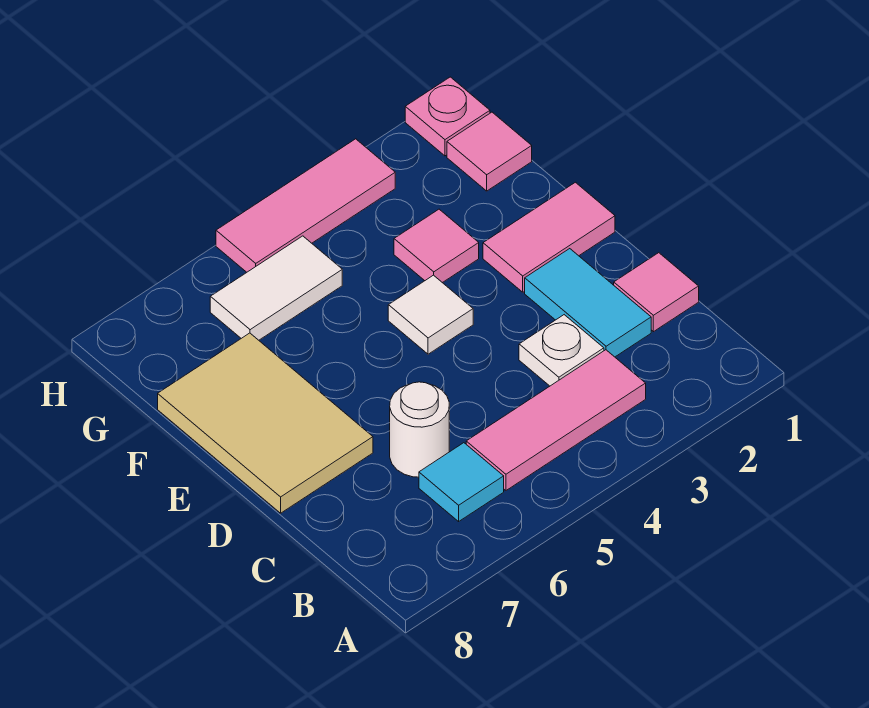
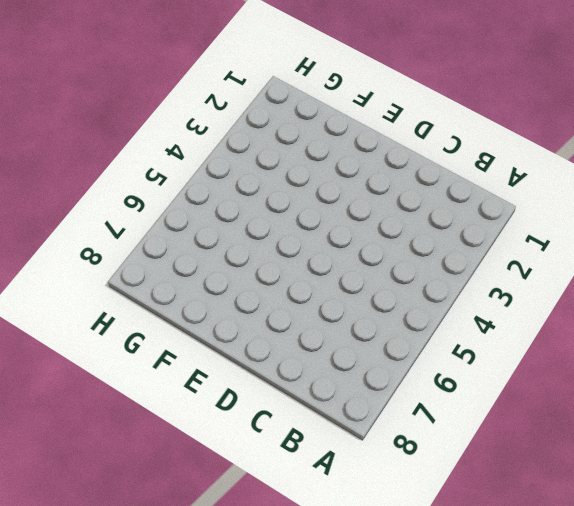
none -> pink 1x3 tile [466,350,646,490]
none -> cyan 1x1 tile [419,443,504,521]
none -> pink 1x1 tile [614,253,699,332]

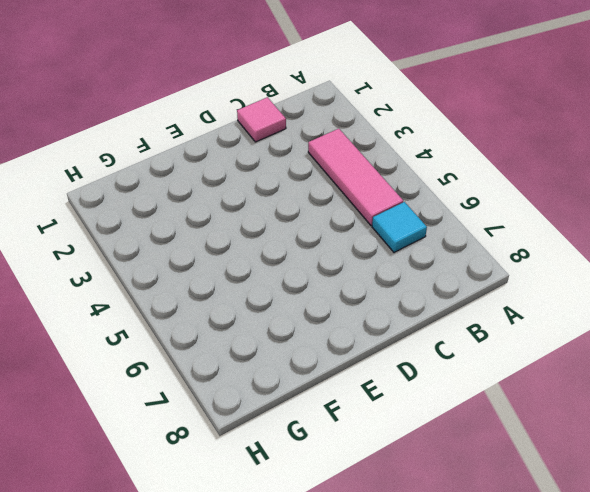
none -> cyan 1x2 tile [525,249,651,357]
none -> white 1x1 plate [519,315,604,386]
none -> white 1x1 round brick [390,382,449,477]

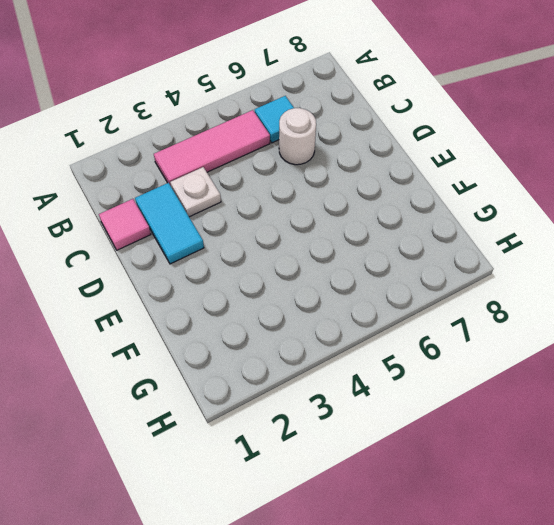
none -> tan 2x3 tile [158,333,373,513]
none -> pink 1x2 tile [483,182,615,292]
none -> white 1x1 tile [388,275,473,354]

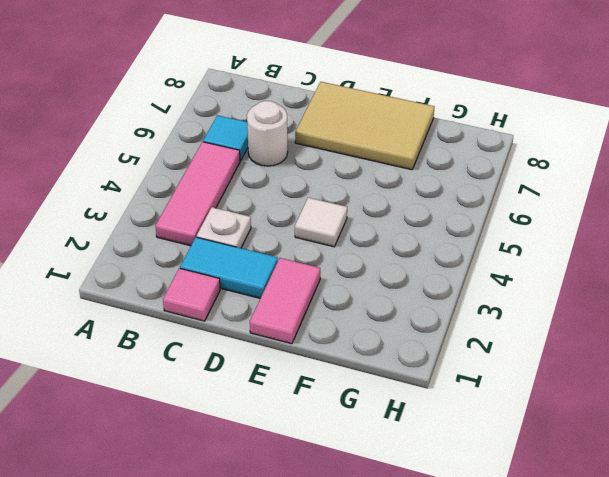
none -> pink 1x1 tile [394,209,479,283]
none -> pink 1x1 tile [447,112,532,191]
none -> white 1x2 tile [210,236,342,340]

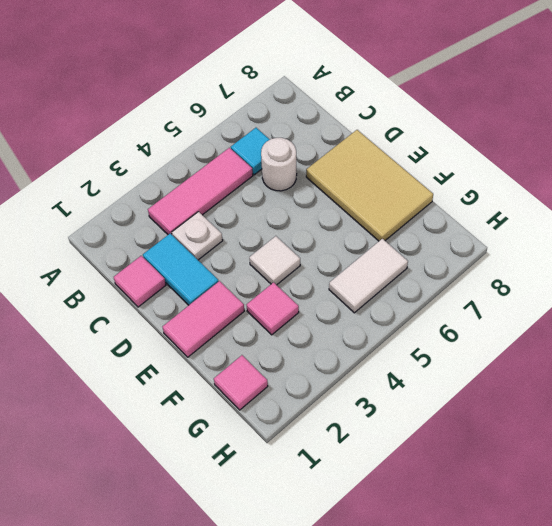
none -> pink 1x1 plate [405,77,490,156]
none -> pink 1x3 tile [216,139,395,272]

